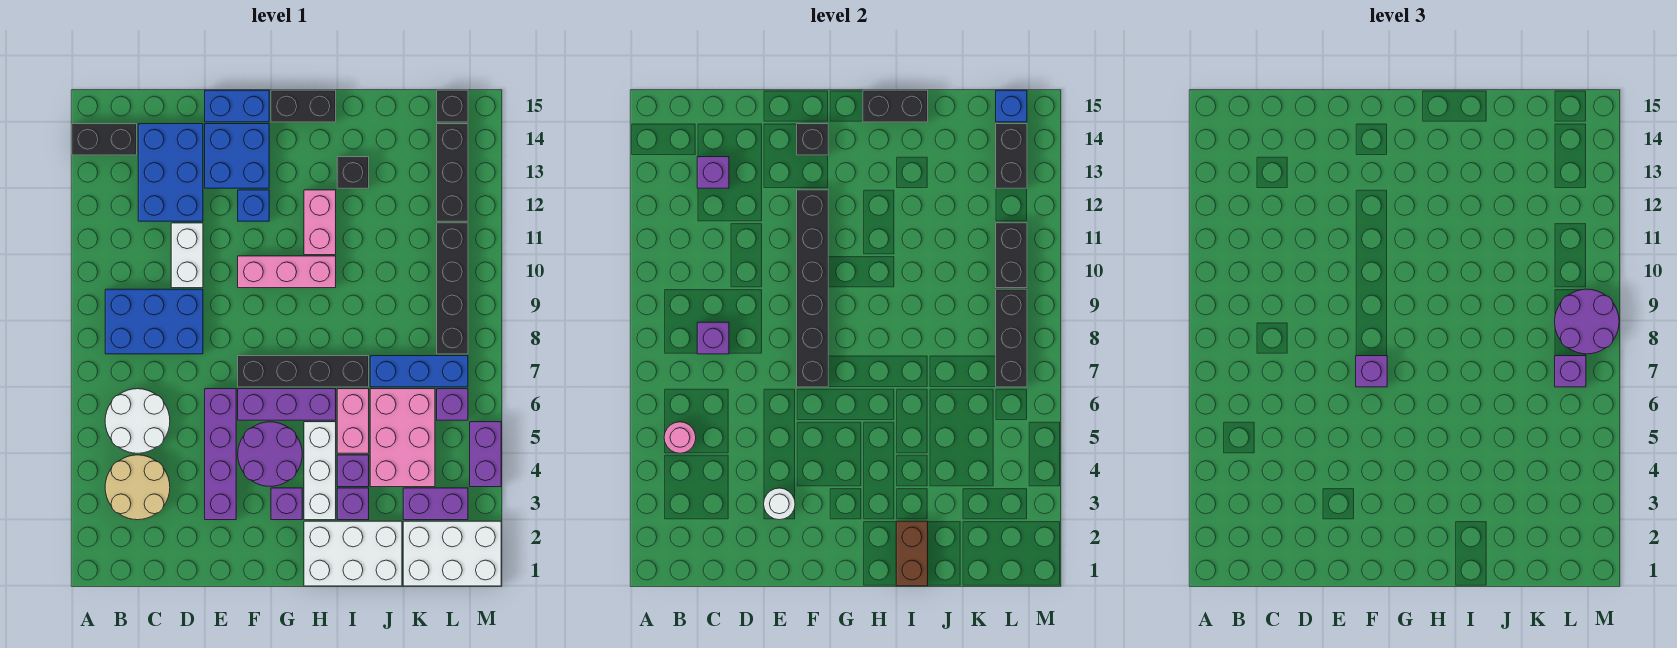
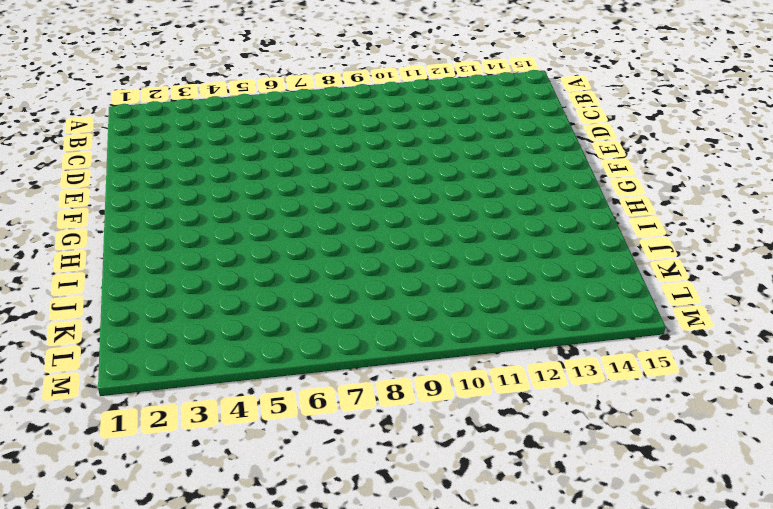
none -> black 1x2 brick [72,124,137,155]
none -> tan 2x2 round brick [105,455,170,520]
none -> white 2x2 round brick [105,389,170,453]
none -> blue 2x3 brick [105,289,203,354]

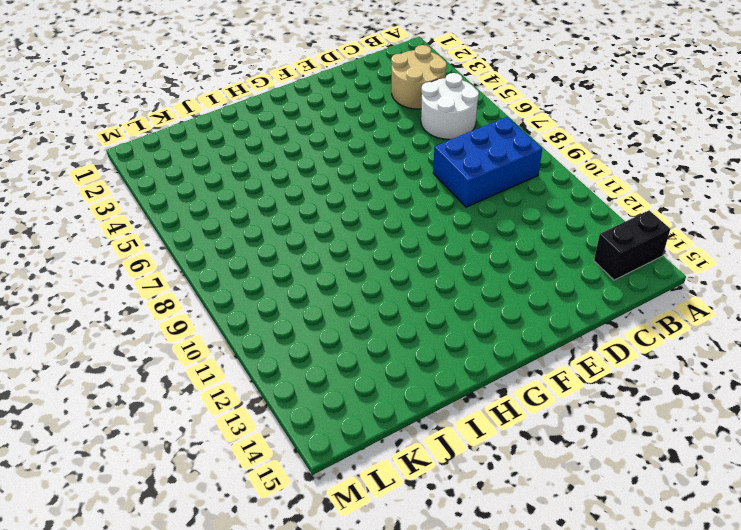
none -> blue 2x3 brick [138,124,203,221]
none -> white 1x2 brick [171,223,203,288]
none -> purple 1x4 brick [205,389,236,520]
none -> blue 2x2 brick [205,124,269,188]

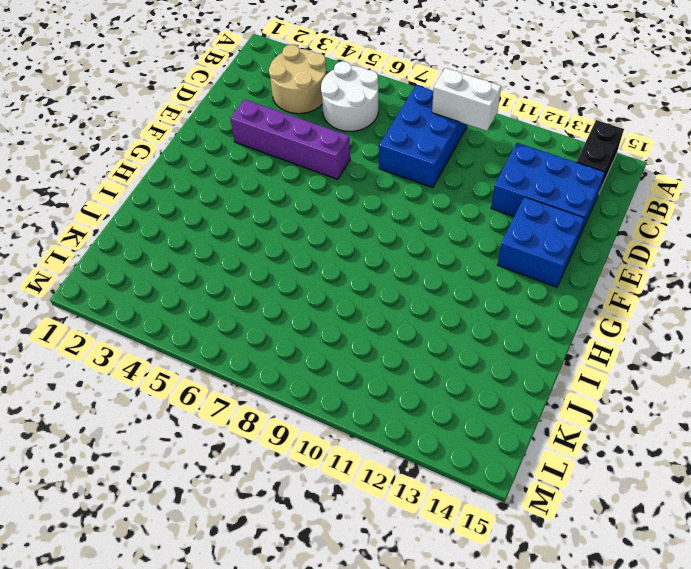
white 1x2 brick [432,68,501,131] -> white 1x2 brick moved to [171,223,203,288]
none -> blue 1x2 brick [205,90,269,122]
none -> purple 2x2 round brick [238,422,302,486]
none -> purple 1x3 brick [238,389,336,420]
none -> black 1x4 brick [238,356,369,387]

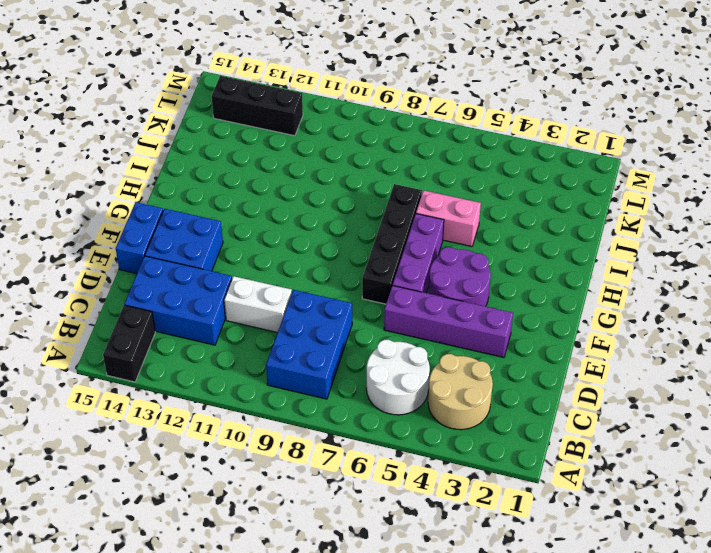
none -> pink 1x3 brick [238,256,336,288]
none -> blue 1x1 brick [238,190,269,221]
none -> purple 1x1 brick [271,488,302,520]
none -> black 1x2 brick [271,90,336,122]

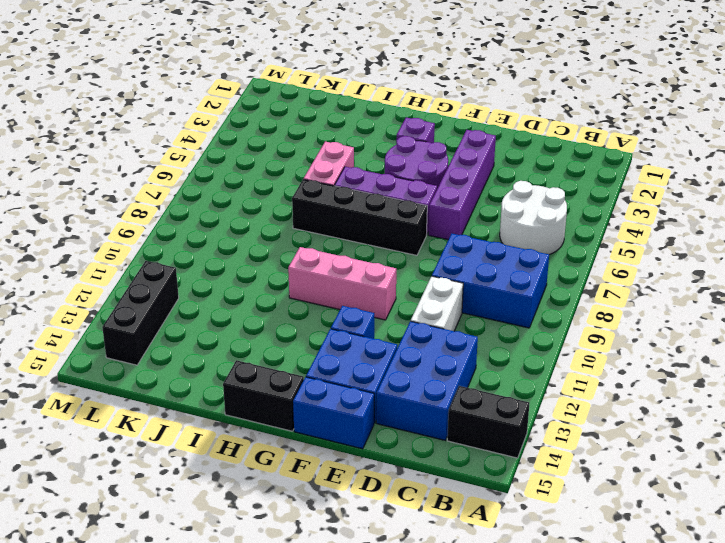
none -> tan 2x2 round brick [105,455,170,520]
none -> white 2x3 brick [304,521,402,586]
none -> white 1x3 brick [304,422,336,520]
none -> pink 1x2 brick [304,190,336,255]

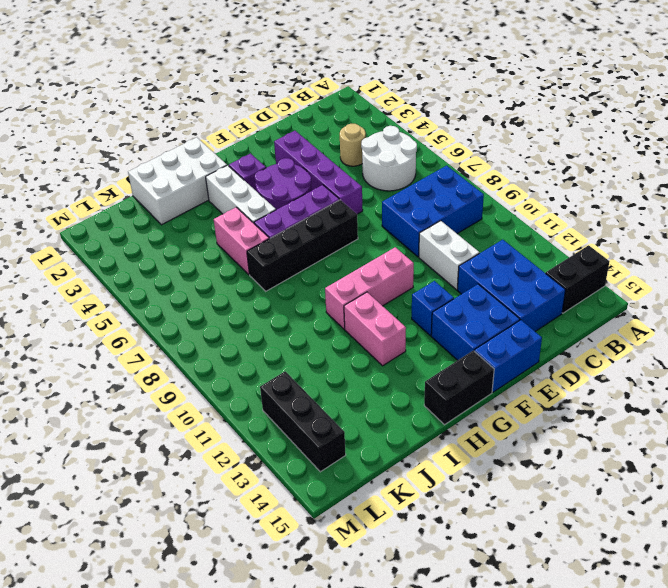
tan 1x1 round brick [340,124,366,166] -> tan 2x2 round brick [105,455,170,520]
none -> purple 1x1 brick [337,488,369,520]
none -> purple 1x1 brick [337,455,369,487]
none -> black 1x1 brick [337,157,369,188]
none -> pink 2x3 brick [370,389,435,487]

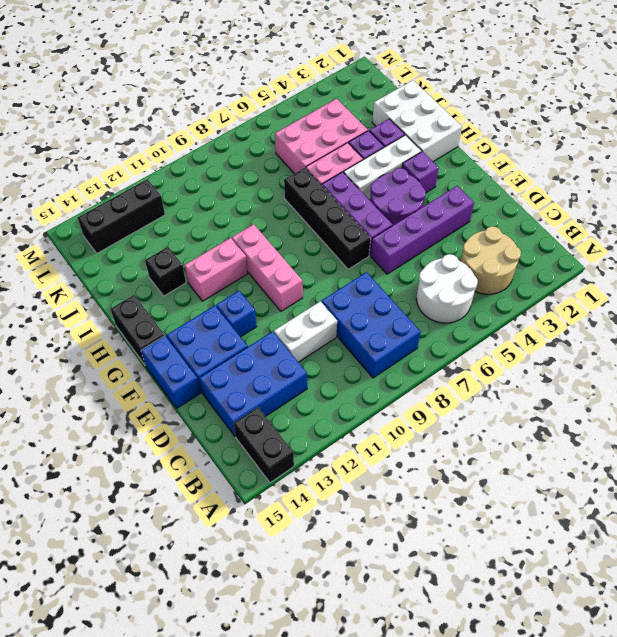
none -> blue 1x3 brick [370,356,468,387]
none -> white 2x3 brick [403,521,501,586]
none -> purple 1x2 brick [403,488,468,520]
none -> purple 1x1 brick [437,389,468,420]

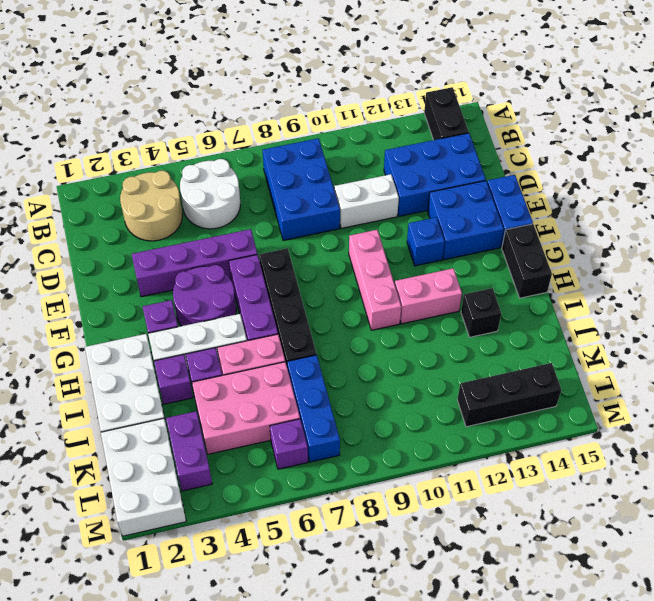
none -> black 1x4 brick [437,223,468,354]
none -> black 1x1 brick [437,90,468,122]
none -> purple 1x2 brick [470,422,501,487]
none -> pink 1x1 round brick [664,422,696,453]

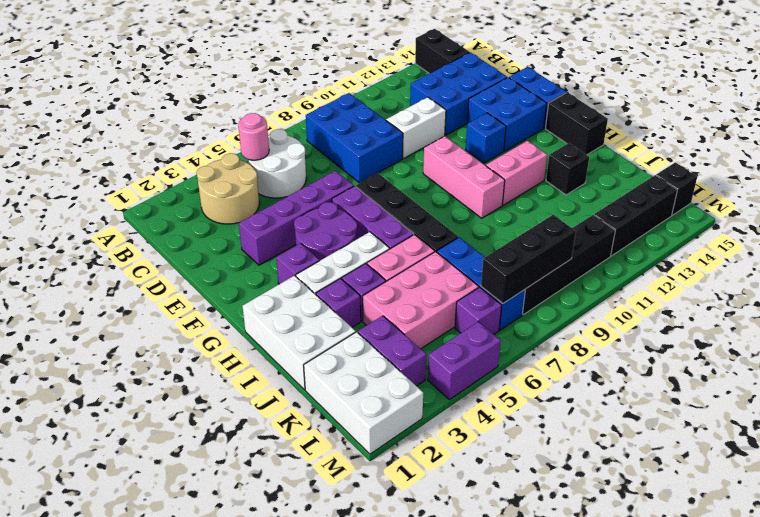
none -> purple 1x1 brick [697,322,729,354]
none -> purple 1x1 brick [697,157,729,188]
none -> white 1x1 round brick [764,488,795,520]
none -> black 1x6 brick [797,190,828,387]

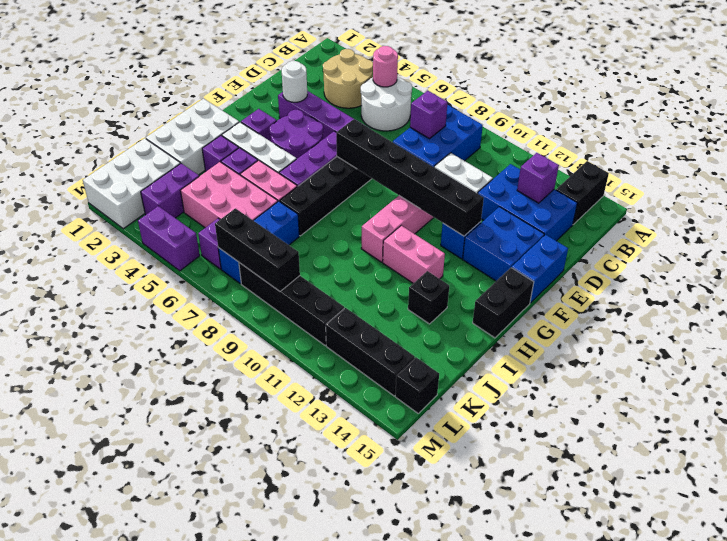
none -> black 1x1 brick [797,124,828,155]
none -> black 1x2 brick [863,90,928,122]
none -> brown 1x2 brick [896,521,928,586]
none -> black 1x2 brick [996,223,1027,288]

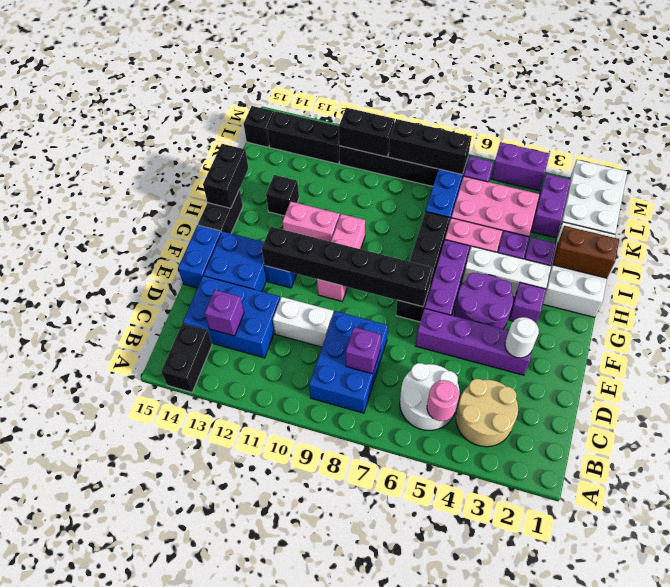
none -> black 1x1 brick [797,124,828,155]
none -> black 1x2 brick [996,124,1027,188]
none -> blue 1x1 brick [996,90,1027,122]
none -> purple 1x1 brick [1356,356,1387,387]

